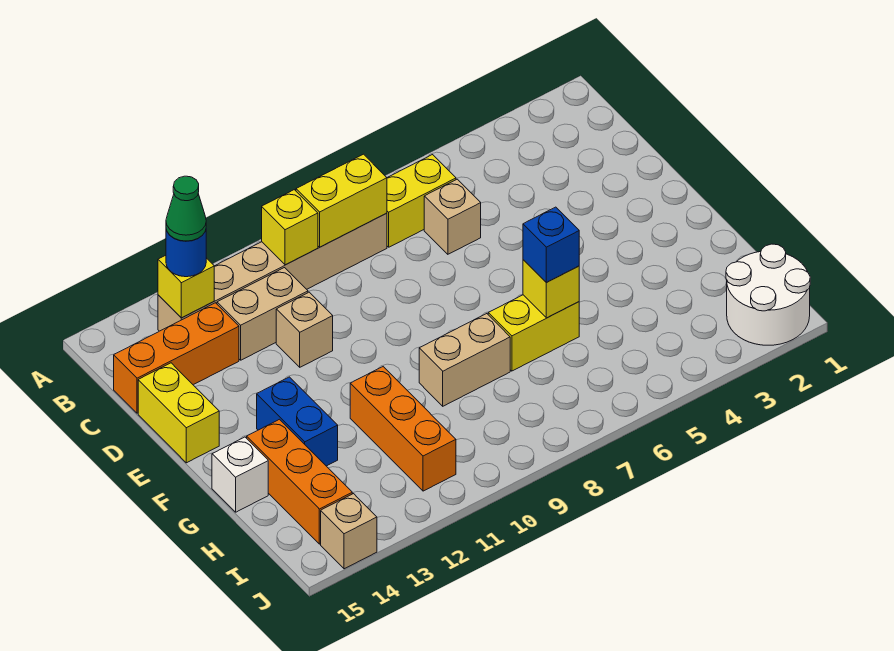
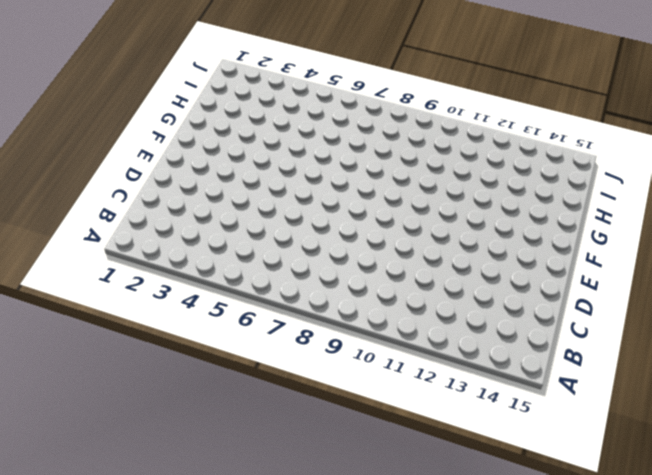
none -> yellow 1x2 brick [387,155,456,247]
none -> tan 1x6 brick [158,213,387,331]
none -> tan 1x1 brick [424,179,481,254]

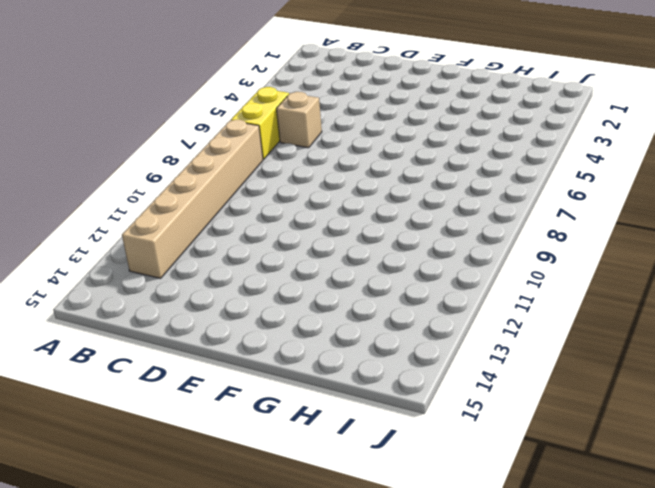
none -> tan 1x2 brick [217,268,308,360]
none -> orange 1x3 brick [114,303,239,413]
none -> tan 1x1 brick [276,292,333,367]

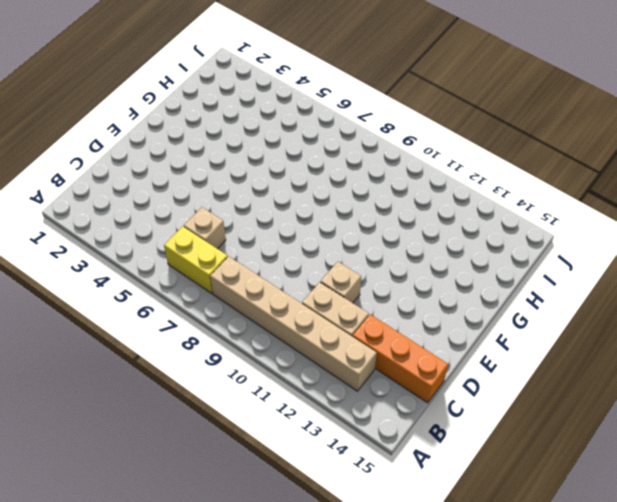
none -> yellow 1x2 brick [138,363,219,463]
none -> blue 1x2 brick [257,377,338,466]
none -> yellow 1x2 brick [488,295,579,371]

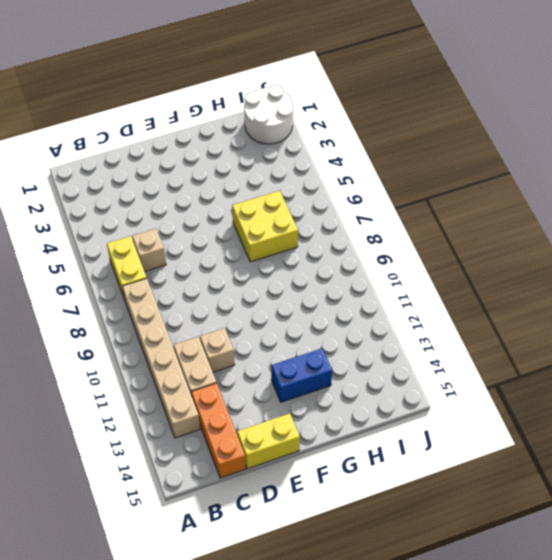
yellow 2x2 brick [232,191,298,262] -> yellow 1x2 brick [488,295,579,371]
none -> tan 1x2 brick [419,314,510,406]
none -> orange 1x3 brick [350,367,456,491]
none -> orange 1x3 brick [247,419,352,544]

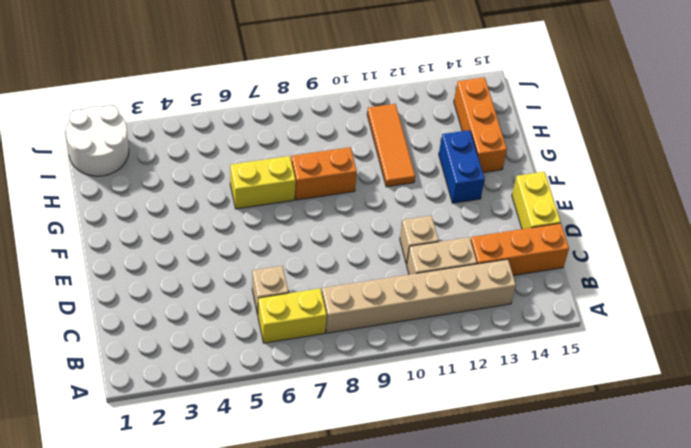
orange 1x2 brick [291,147,357,200] -> tan 1x2 brick [419,314,510,406]
orange 1x3 tile [367,104,415,187] -> orange 1x3 brick [350,367,456,491]
none -> white 1x1 brick [212,437,268,512]
none -> tan 1x1 brick [321,494,377,569]
none -> yellow 1x2 brick [296,154,387,247]

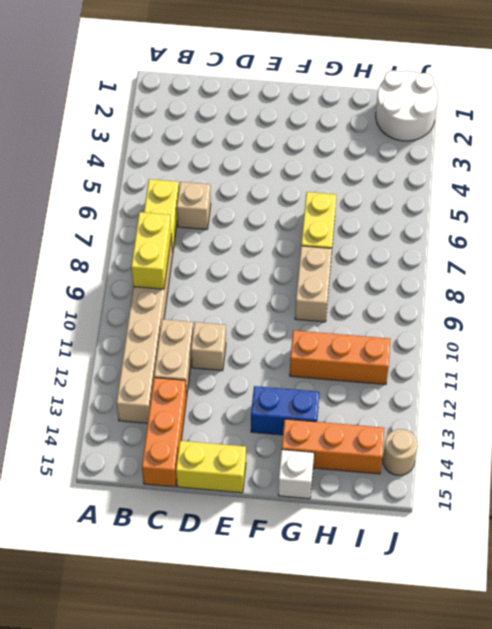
tan 1x1 round brick [383,429,418,475] -> tan 1x1 brick [321,494,377,569]
none -> yellow 1x1 brick [262,190,318,265]
none -> yellow 1x1 brick [158,255,214,318]
none -> yellow 1x1 brick [523,260,579,318]

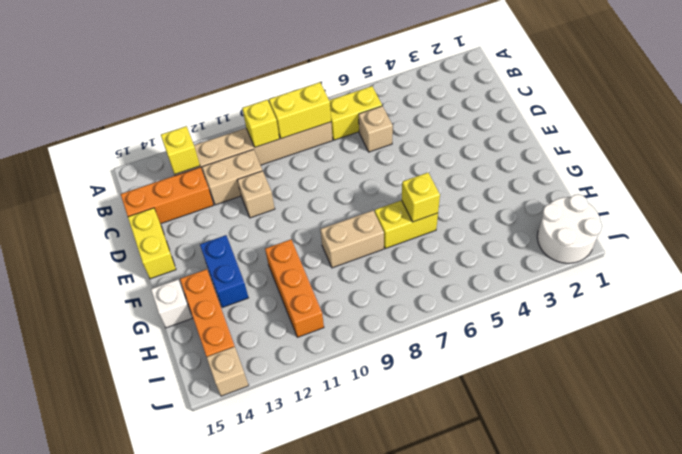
none -> blue 1x1 round brick [166,230,206,277]
none -> blue 1x1 brick [523,207,579,282]
none -> green 1x1 cone [166,176,206,241]

